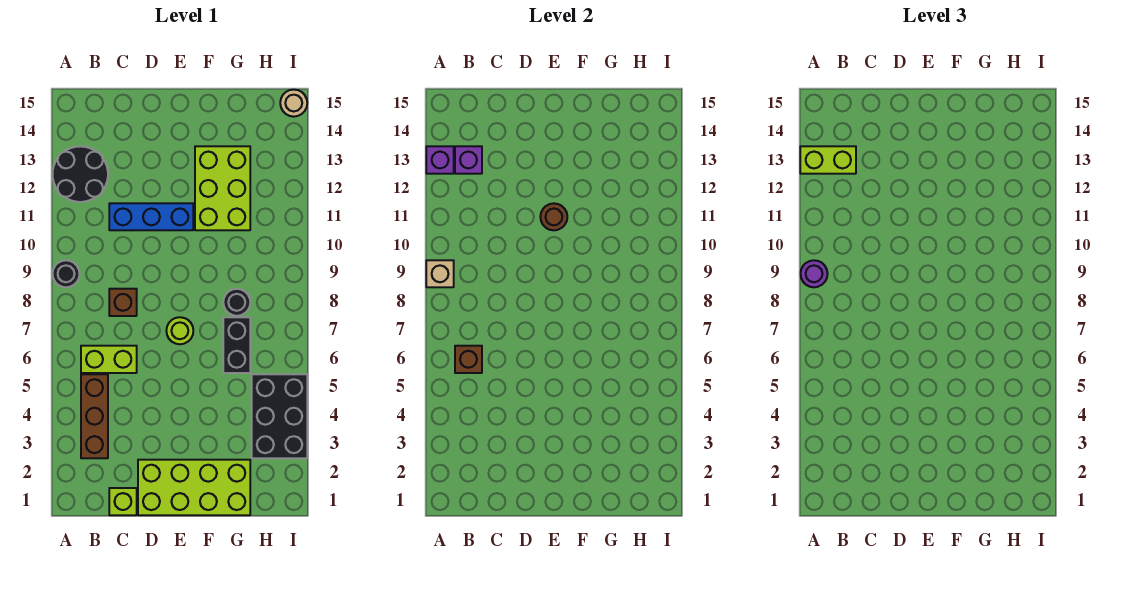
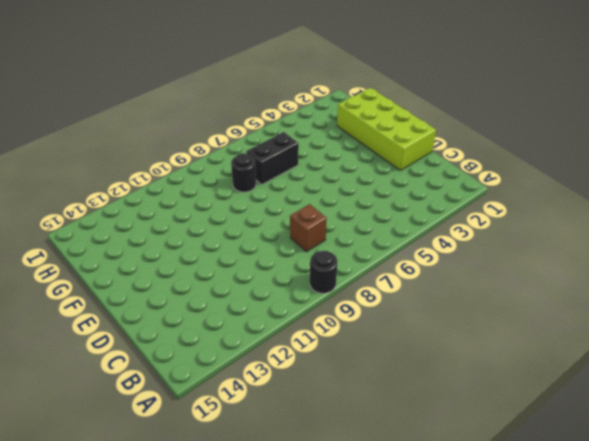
none -> black 2x2 round brick [53,146,108,202]
none -> brown 1x3 brick [81,374,108,458]
none -> lime 1x2 brick [81,346,137,373]

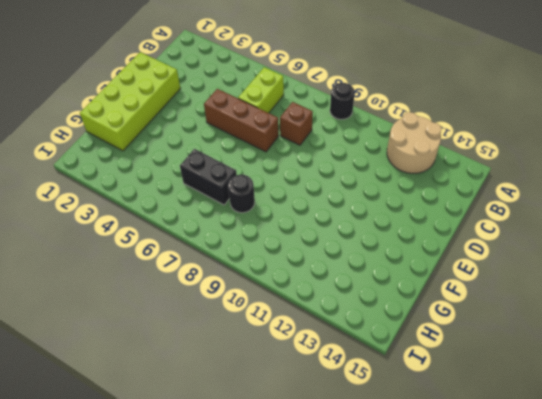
tan 2x2 round brick [387,112,442,173] -> black 2x2 round brick [53,146,108,202]
brown 1x3 brick [204,89,279,152] -> brown 1x3 brick moved to [81,374,108,458]
none -> lime 1x1 brick [109,488,137,515]
none -> blue 1x3 brick [109,203,193,230]
none -> lime 1x1 round brick [166,317,193,344]

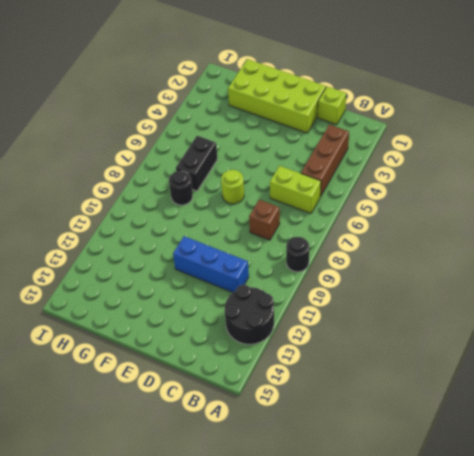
none -> lime 2x3 brick [195,146,250,230]
none -> black 2x3 brick [252,374,307,458]
none -> tan 1x1 round brick [280,90,307,117]

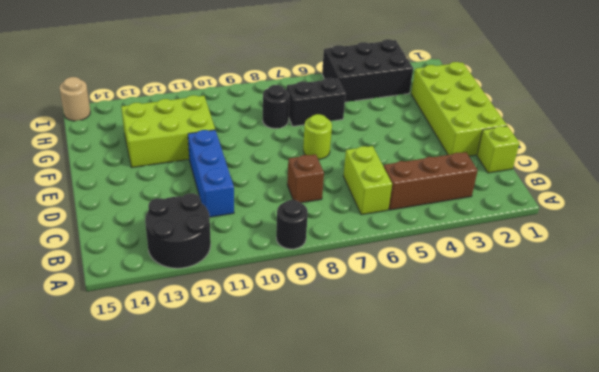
none -> tan 1x1 brick [426,260,454,287]
none -> purple 1x1 brick [426,146,454,174]
none -> brown 1x1 brick [455,346,482,373]

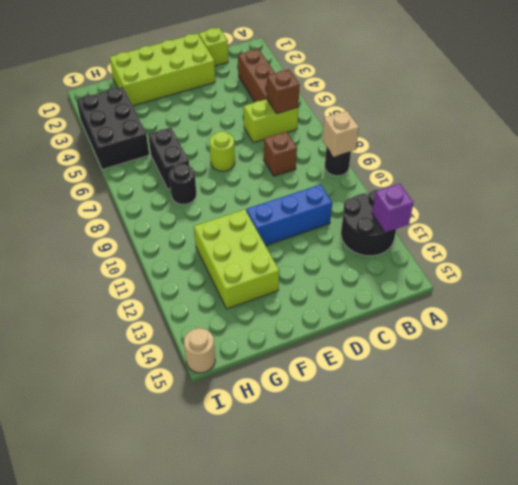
none -> purple 1x1 brick [455,146,482,174]
none -> brown 1x1 round brick [540,203,567,230]
none -> purple 1x1 round brick [801,260,828,287]

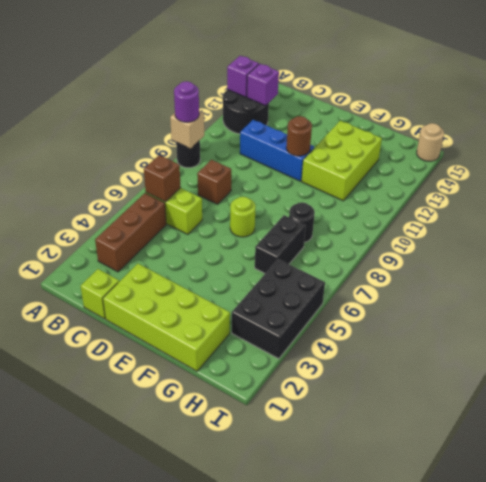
none -> lime 1x2 brick [800,146,856,174]

